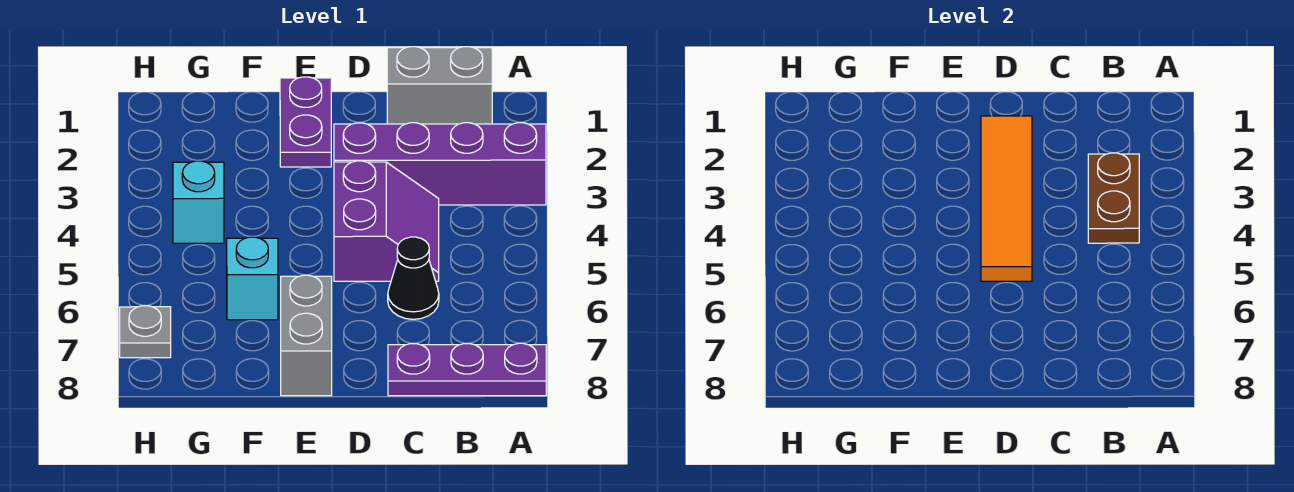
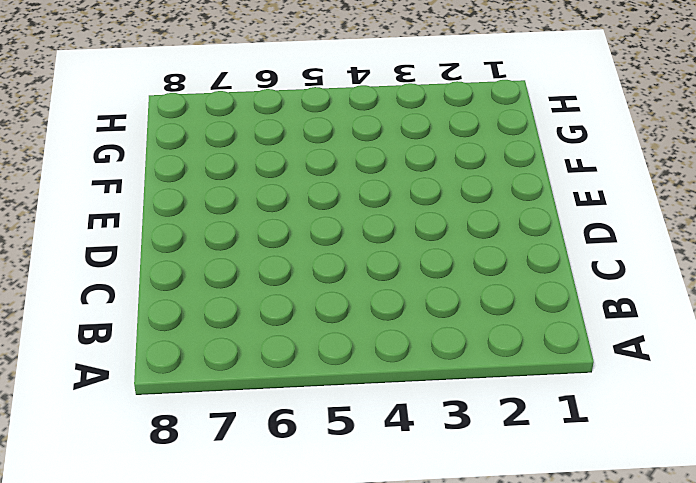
none -> purple 1x4 brick [334,123,546,205]
none -> purple 1x3 plate [388,343,546,396]
none -> grey 1x2 brick [387,47,492,124]

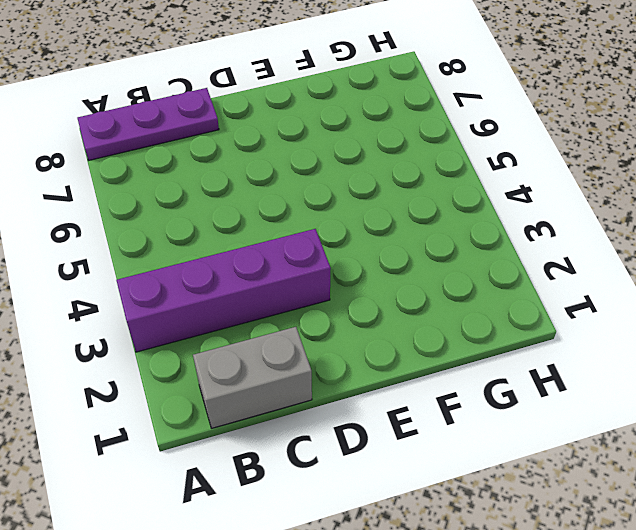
none -> purple 2x2 slope [334,161,439,281]
none -> black 1x1 cone [388,237,439,319]
none -> purple 1x2 plate [280,77,331,167]

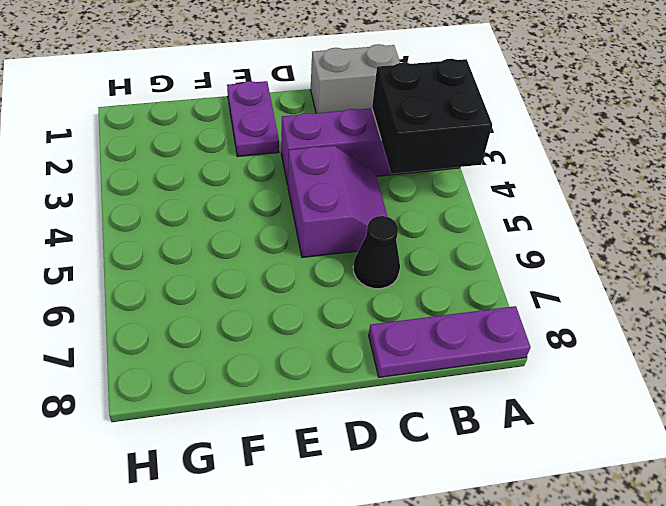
black 2x2 brick [372,59,492,174] -> brown 1x2 plate [1088,153,1139,243]
none -> grey 1x2 brick [281,275,332,396]
none -> cyan 1x1 brick [227,237,278,320]
none -> cyan 1x1 brick [173,161,224,243]

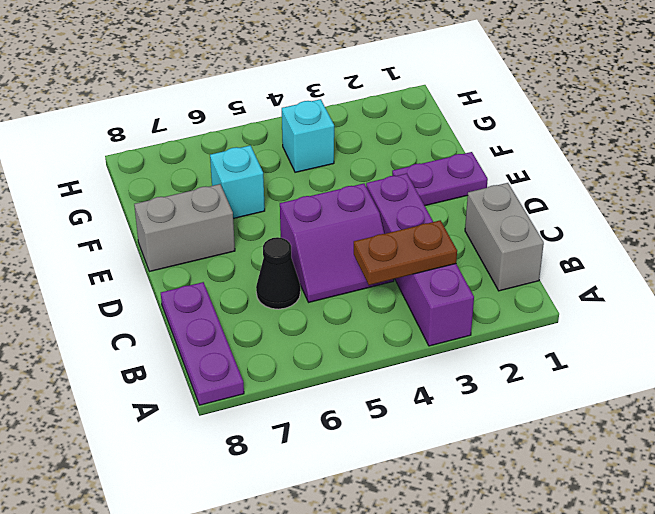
none -> grey 1x1 plate [120,306,171,358]
none -> orange 1x4 tile [981,116,1032,281]

